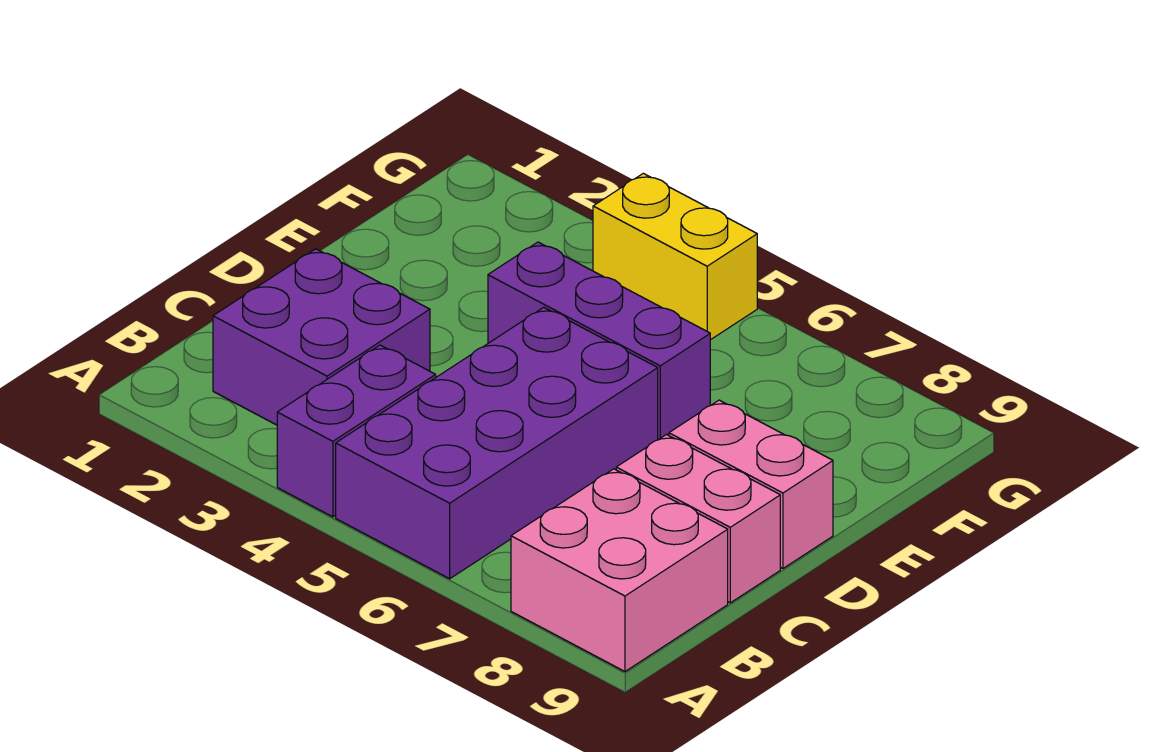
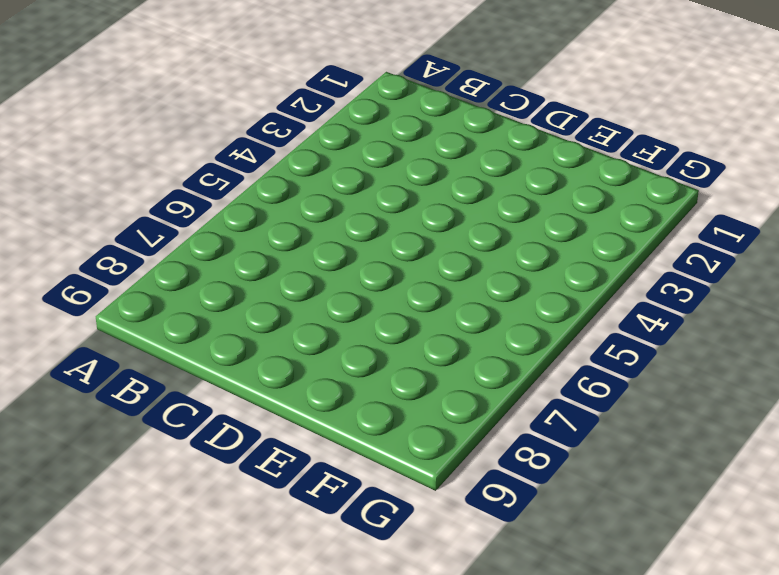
none -> purple 1x2 brick [277,345,436,517]
none -> purple 2x4 brick [336,307,658,579]

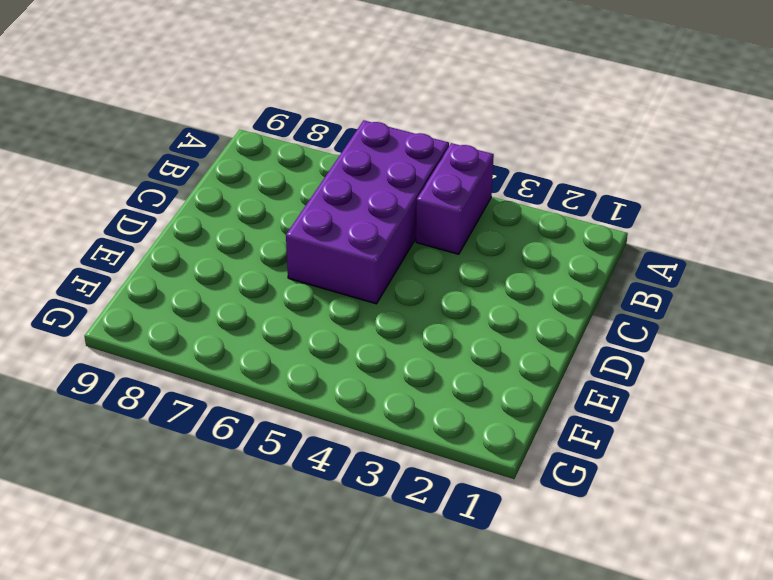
none -> pink 2x2 brick [511,469,728,671]
none -> purple 2x2 brick [213,249,430,425]

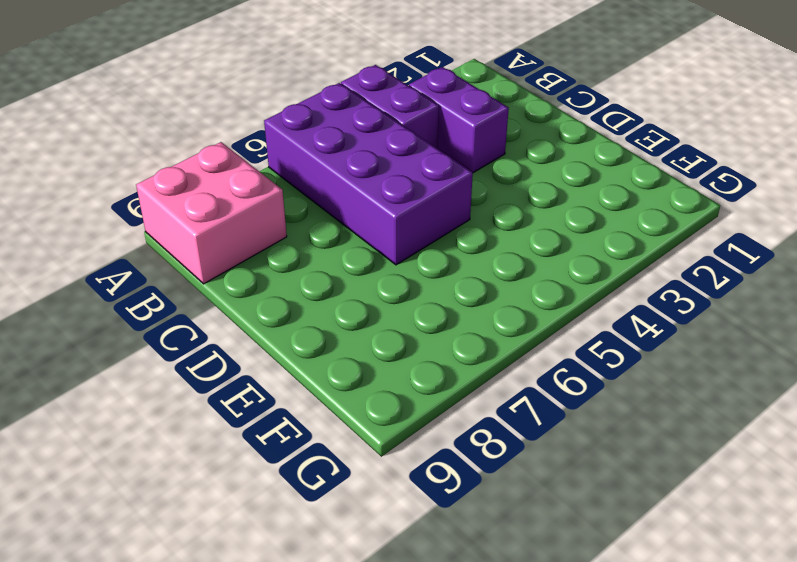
purple 1x2 brick [409,67,509,173] -> purple 2x2 brick [213,249,430,425]
none -> pink 1x2 brick [616,435,780,603]
none -> pink 1x2 brick [669,400,833,568]

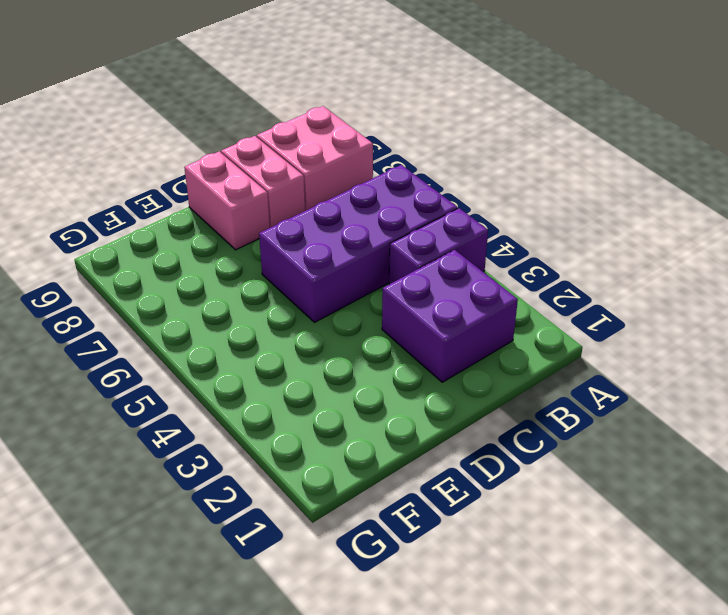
none -> purple 1x3 brick [488,242,710,440]
none -> yellow 1x2 brick [593,173,757,340]

